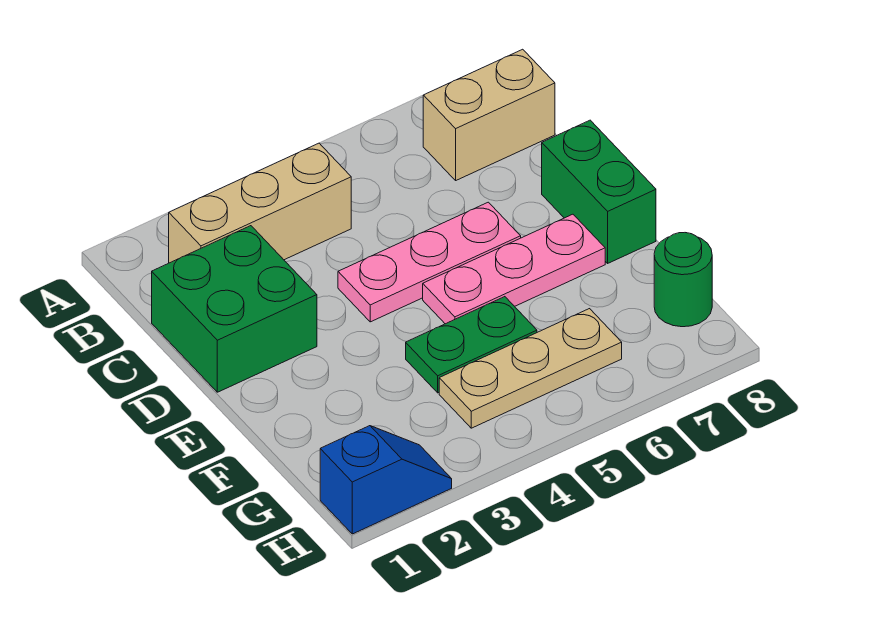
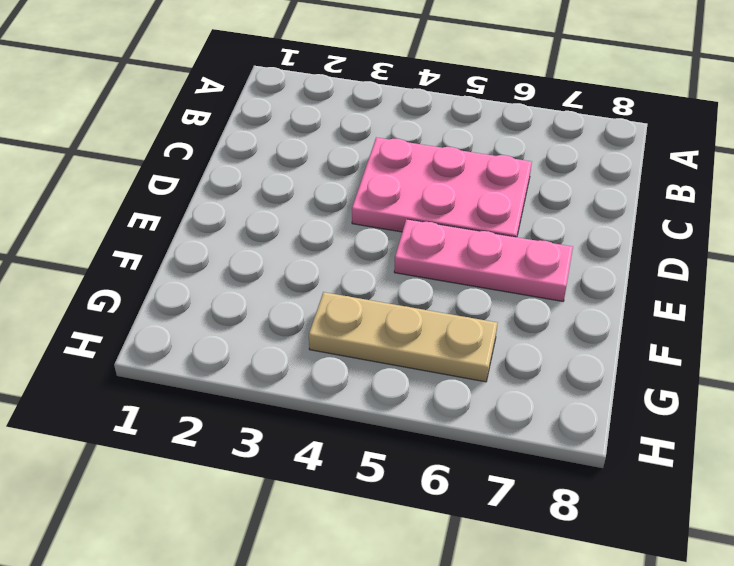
pink 2x3 plate [352,137,532,237] -> pink 1x3 plate [338,202,521,322]
none -> tan 1x3 brick [169,143,351,263]
none -> tan 1x2 brick [423,49,555,180]

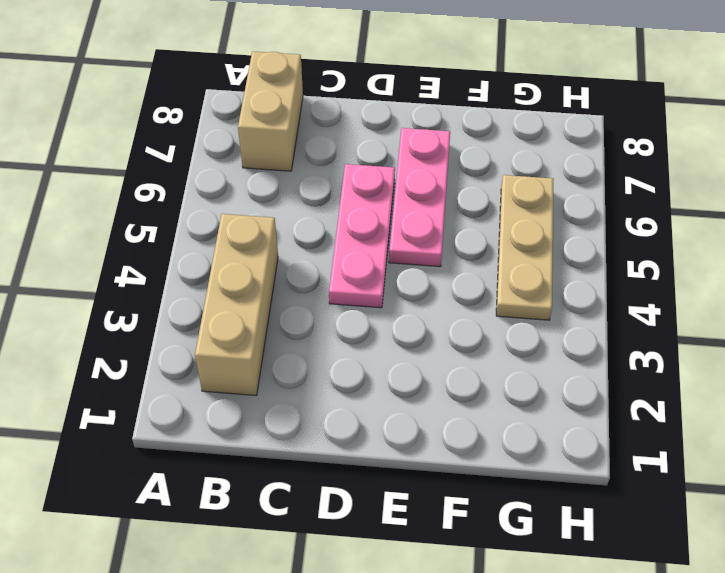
none -> green 2x2 brick [152,226,317,392]
none -> green 1x2 brick [542,120,656,263]

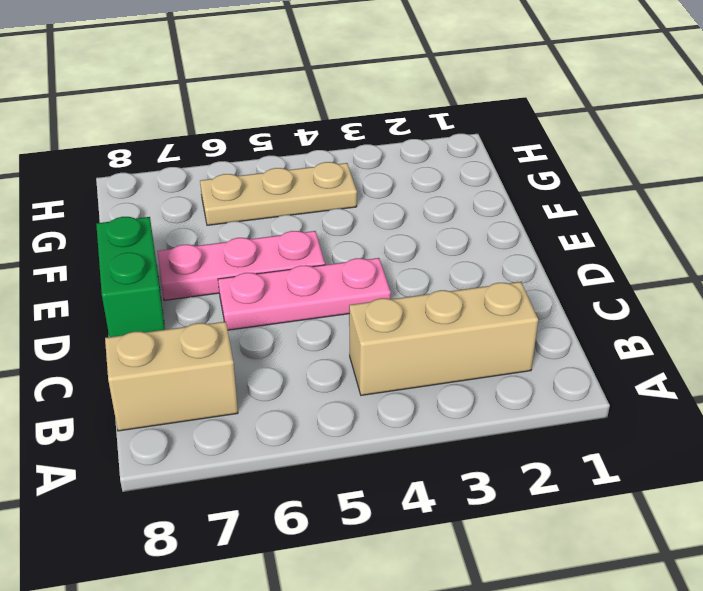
none -> green 2x2 brick [152,226,317,392]
none -> green 1x2 plate [406,297,537,393]

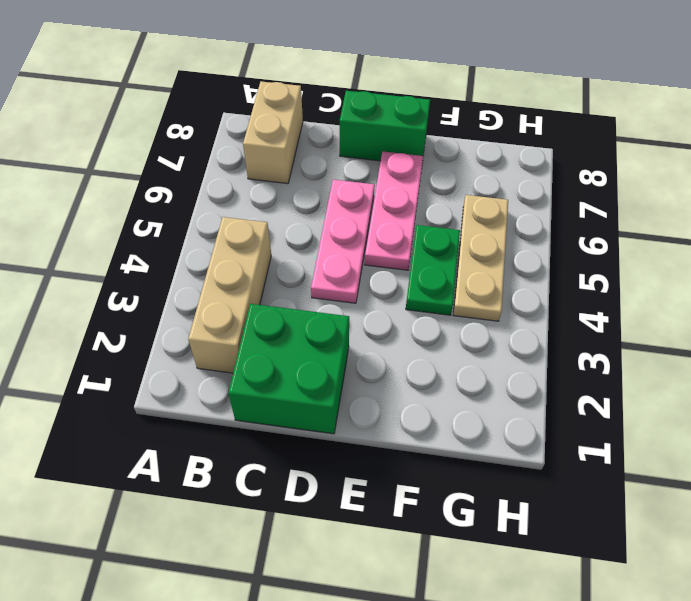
none -> green 1x1 round brick [654,233,712,327]
none -> blue 1x2 slope [320,426,452,534]

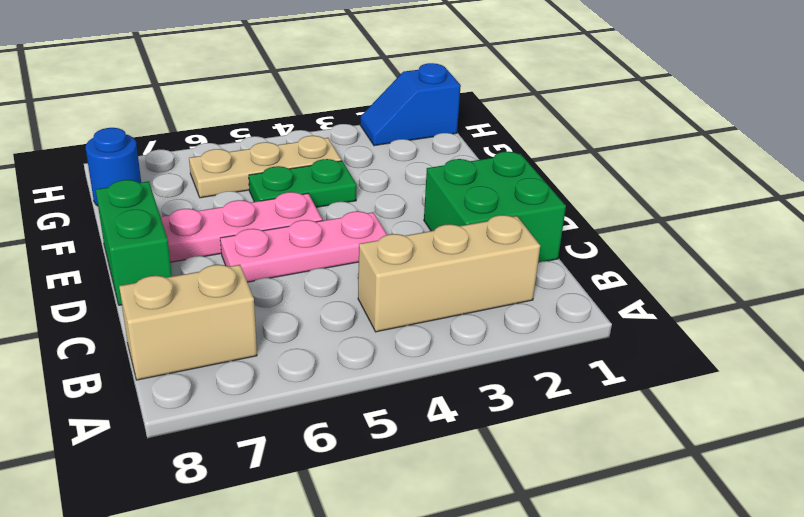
blue 1x1 round brick [86,128,141,206] -> green 1x1 round brick [654,233,712,327]

